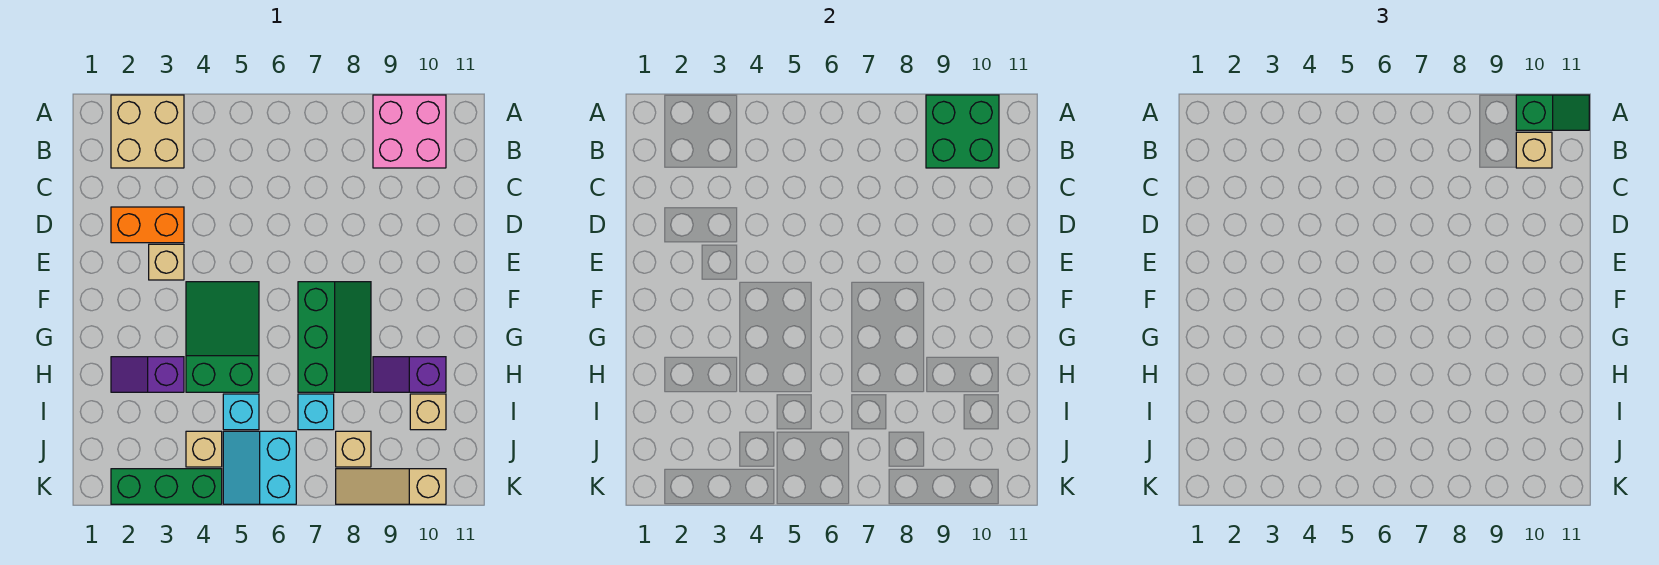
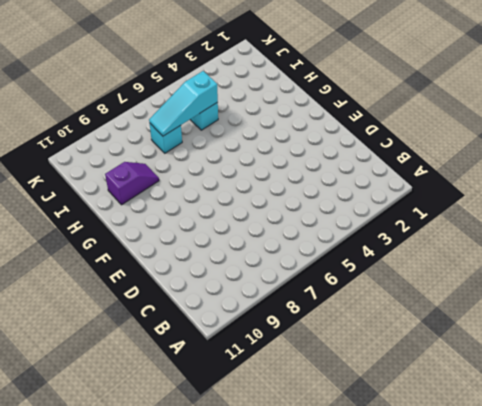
cyan 1x3 slope [149,71,218,136] -> none
none -> tan 2x2 brick [111,95,184,168]
none -> pink 2x2 brick [373,95,446,168]
none -> orange 1x2 brick [111,207,184,243]

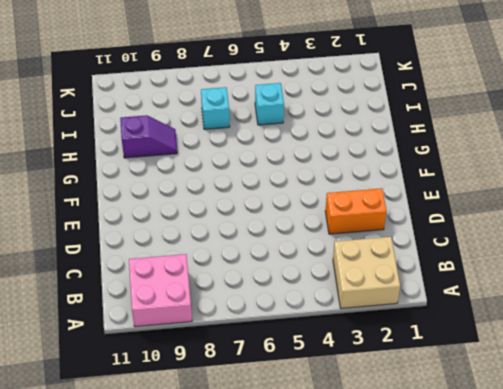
none -> tan 1x1 brick [149,244,184,280]
none -> green 2x3 slope [186,282,259,392]
none -> green 2x3 slope [298,282,371,392]

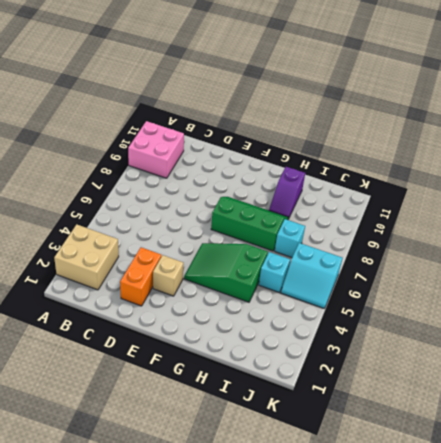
none -> purple 1x2 slope [111,357,184,392]
none -> tan 1x1 brick [410,394,446,430]
none -> tan 1x1 brick [186,431,222,467]

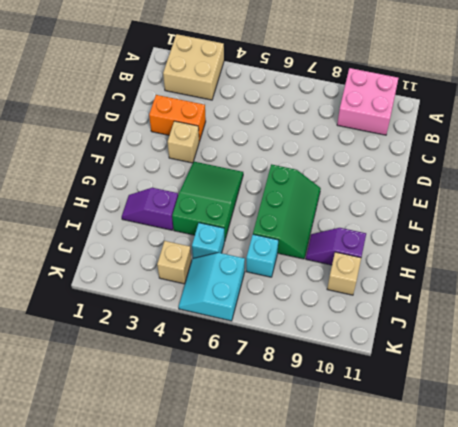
none -> tan 1x1 brick [336,431,371,467]
none -> green 1x3 brick [111,469,222,504]
none -> tan 1x3 slope [336,469,446,504]

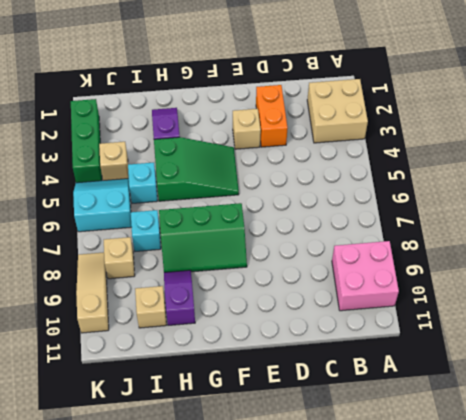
none -> green 2x2 brick [926,95,999,168]
none -> green 1x2 slope [1516,95,1589,130]
none -> tan 1x1 brick [1516,132,1552,168]

